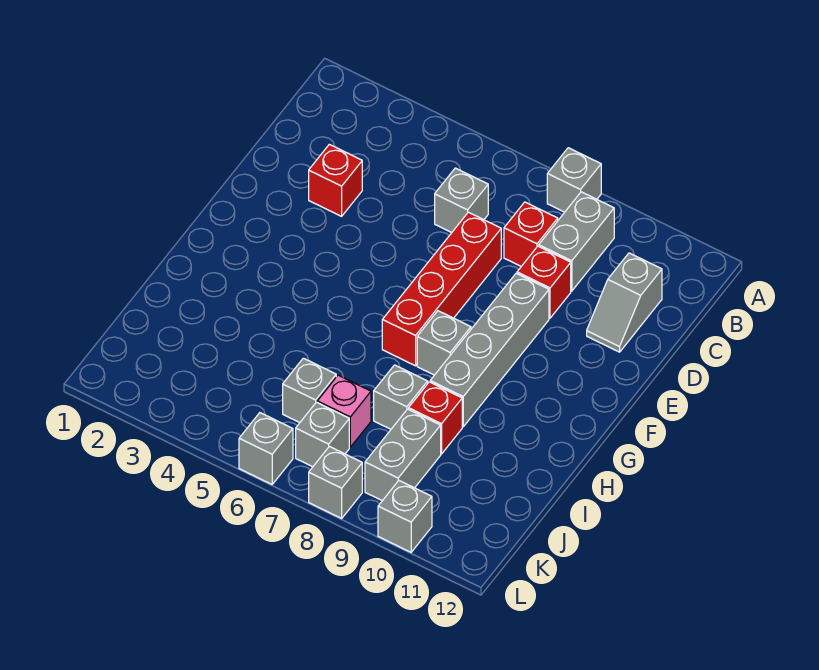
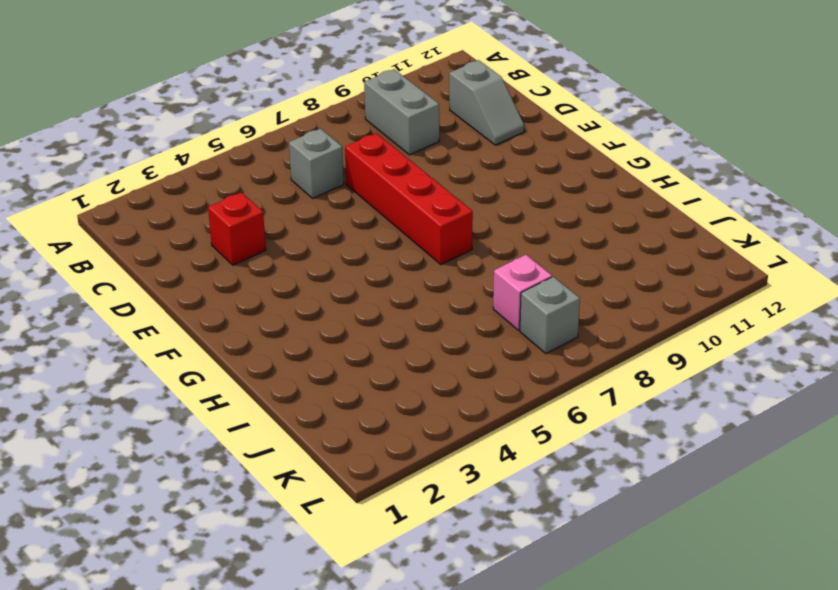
none -> grey 1x1 brick [547,148,601,212]
none -> red 1x1 brick [504,202,558,266]
none -> red 1x1 brick [517,246,571,318]

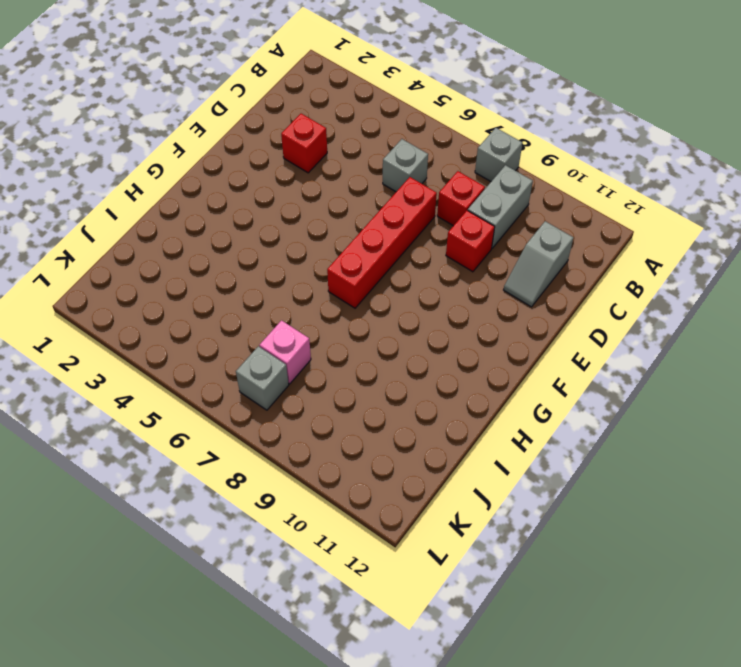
none -> grey 1x4 brick [430,273,549,427]
none -> grey 1x1 brick [417,311,471,375]
none -> grey 1x1 brick [374,365,428,429]

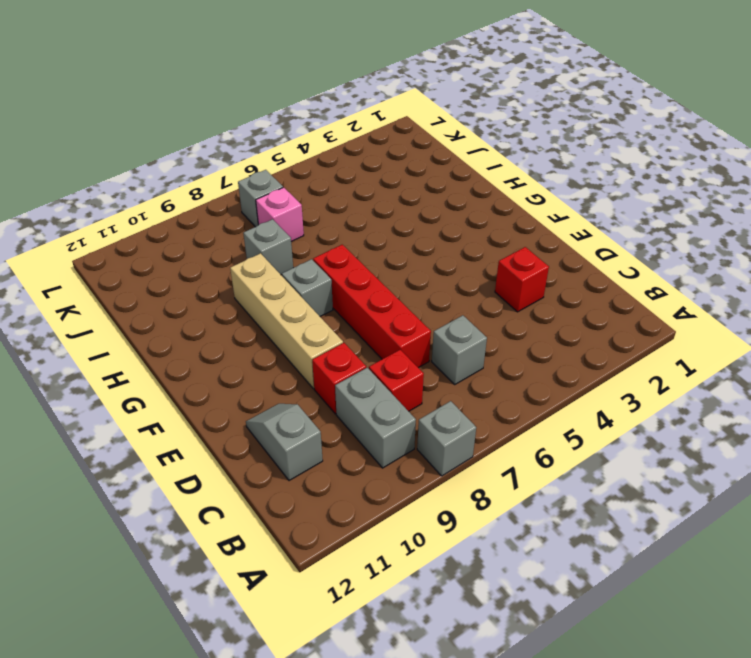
tan 1x4 brick [230,253,343,389] -> grey 1x4 brick [430,273,549,427]
none -> red 1x1 brick [409,382,462,454]
none -> grey 1x1 brick [283,358,336,423]
none -> grey 1x2 brick [365,409,441,501]

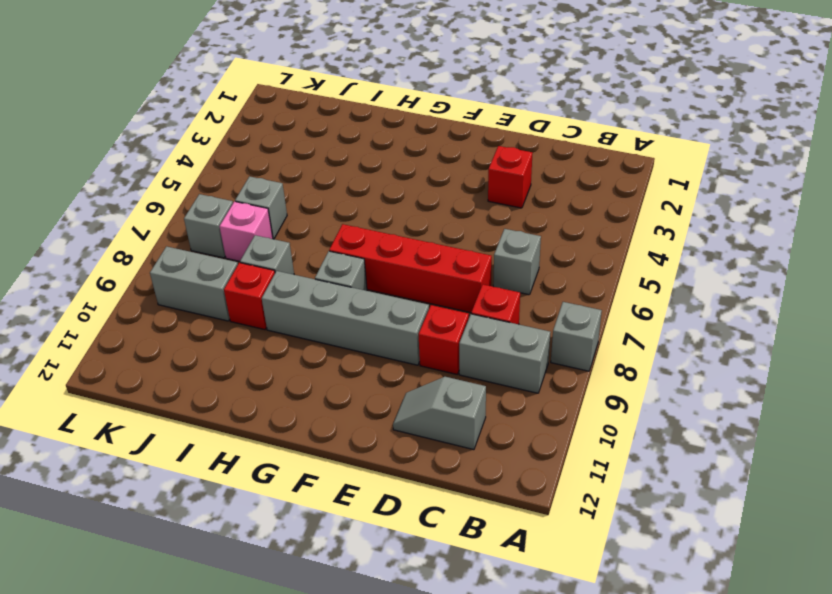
none -> grey 1x1 brick [239,413,293,484]
none -> grey 1x1 brick [309,447,362,518]
none -> grey 1x1 brick [378,481,432,552]

